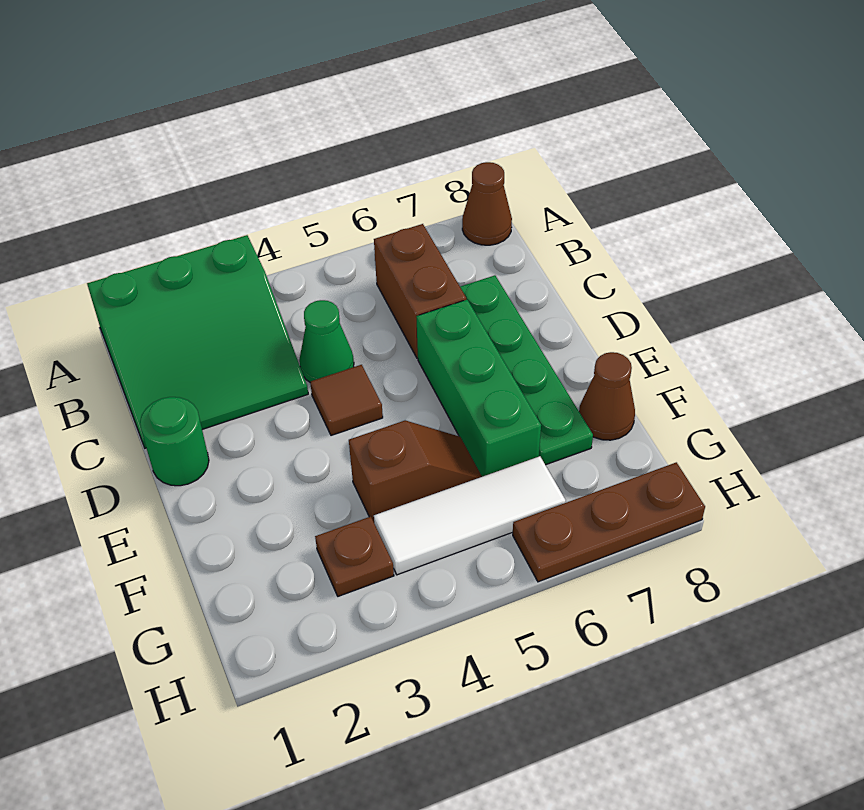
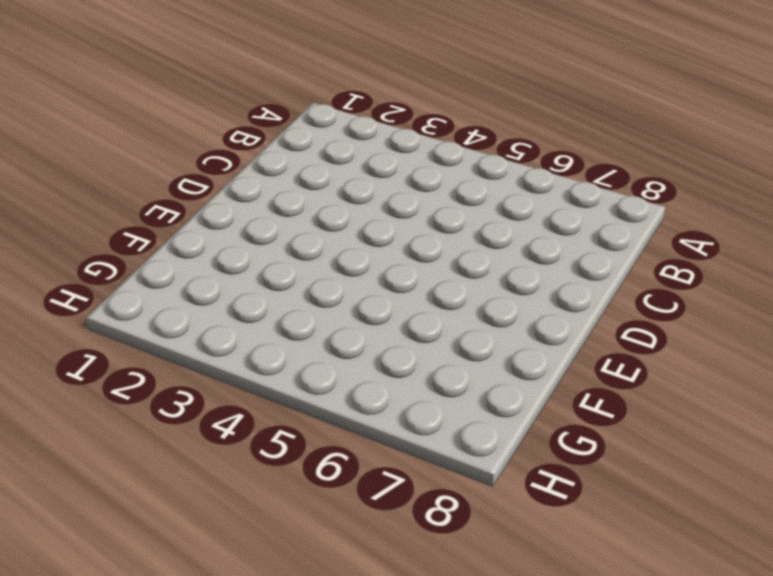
none -> green 3x3 slope [87,235,308,448]
none -> brown 1x1 cone [462,162,512,245]
none -> brown 1x2 brick [374,224,466,358]

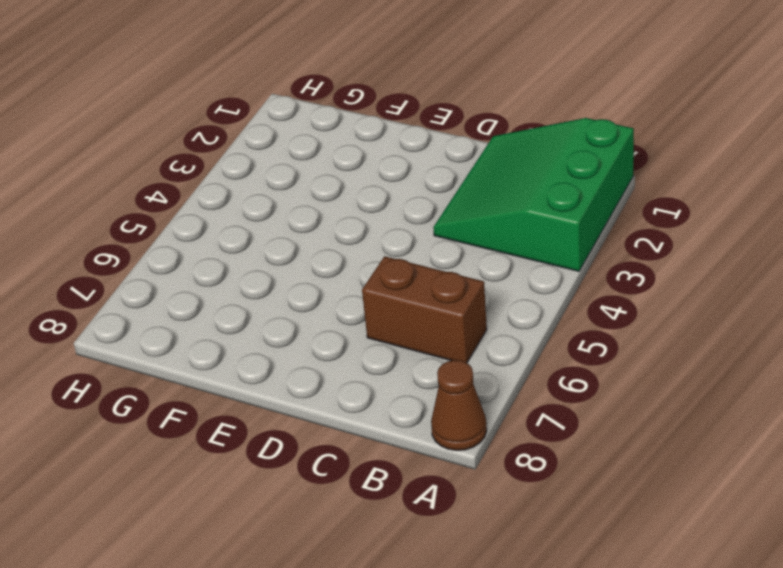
none -> green 1x1 cone [299,300,354,382]
none -> green 1x4 plate [460,275,593,465]
none -> green 1x1 round brick [140,397,209,486]

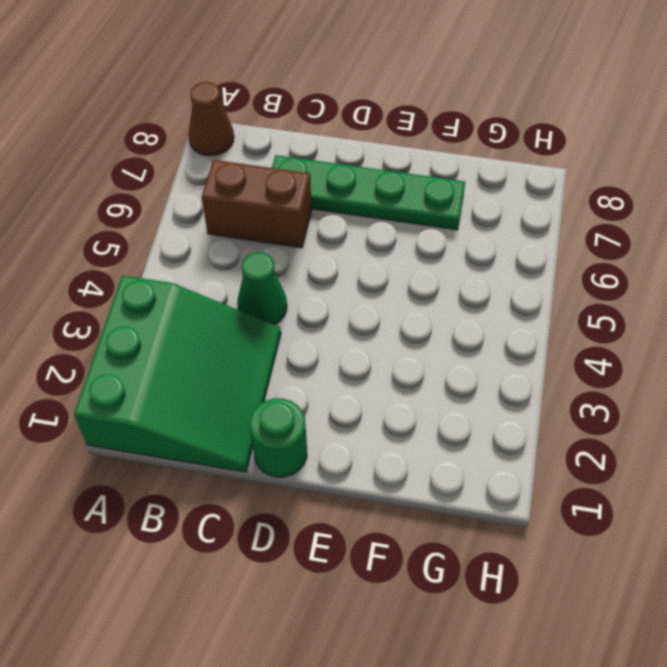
none -> brown 1x1 tile [310,365,383,435]
none -> green 1x3 brick [416,300,541,477]
none -> brown 1x2 slope [349,420,482,522]

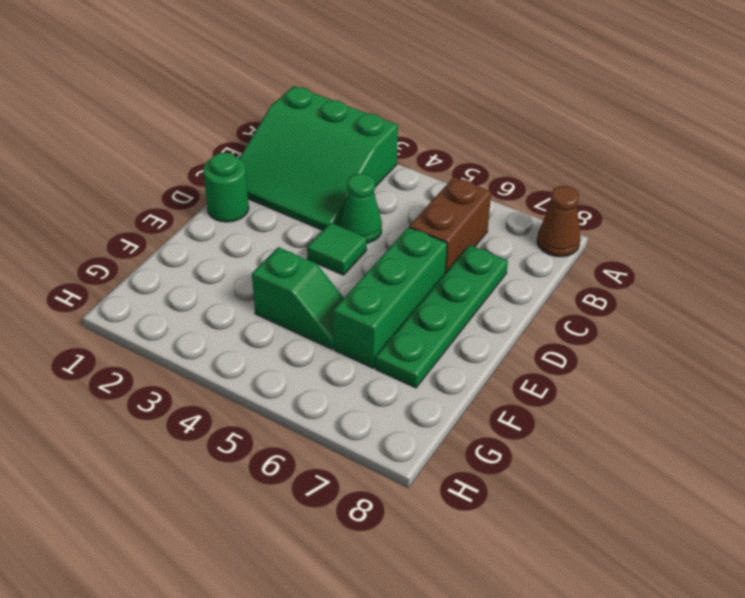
green 1x1 tile [307,223,367,275] -> brown 1x1 tile [310,365,383,435]
green 1x2 slope [252,247,344,349] -> brown 1x2 slope [349,420,482,522]
none -> brown 1x1 cone [579,352,635,440]
none -> brown 1x1 plate [315,517,394,596]
none -> white 1x3 tile [374,456,566,575]

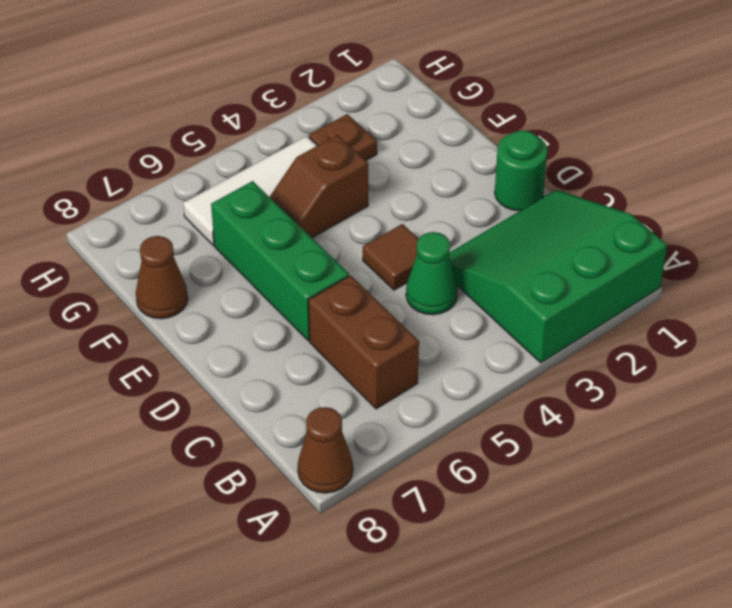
none -> green 1x4 plate [460,275,593,465]
none -> brown 1x3 plate [513,462,705,582]

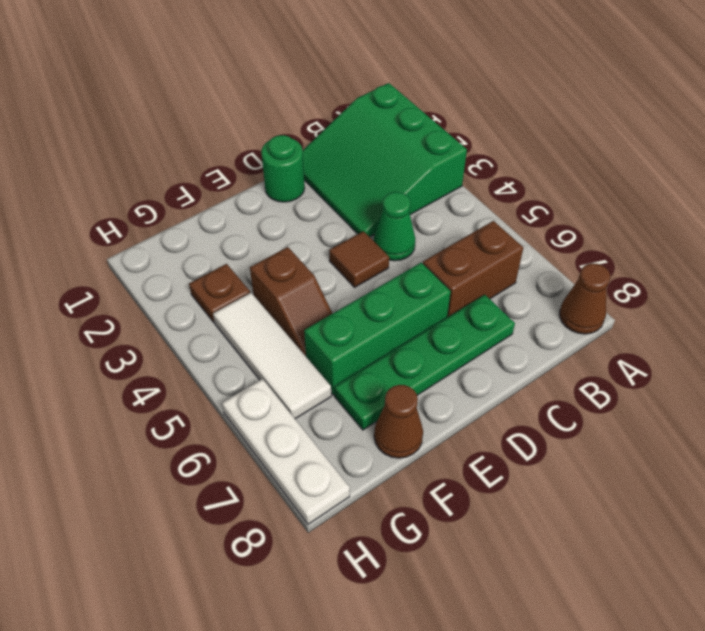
white 1x3 plate [222,379,350,524] -> brown 1x3 plate [513,462,705,582]

